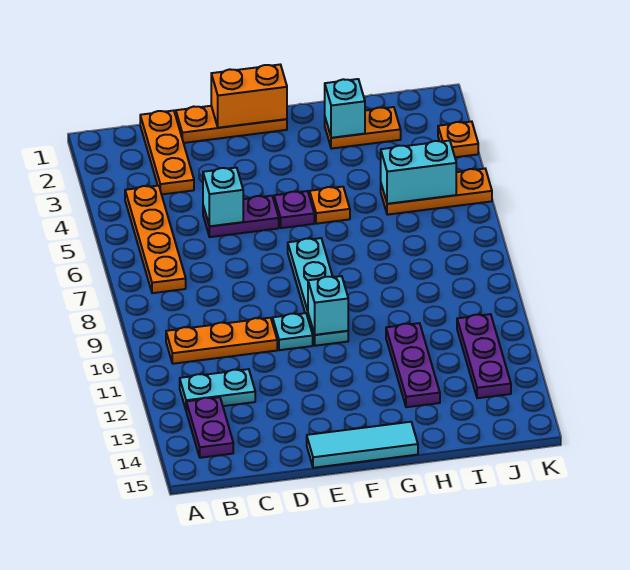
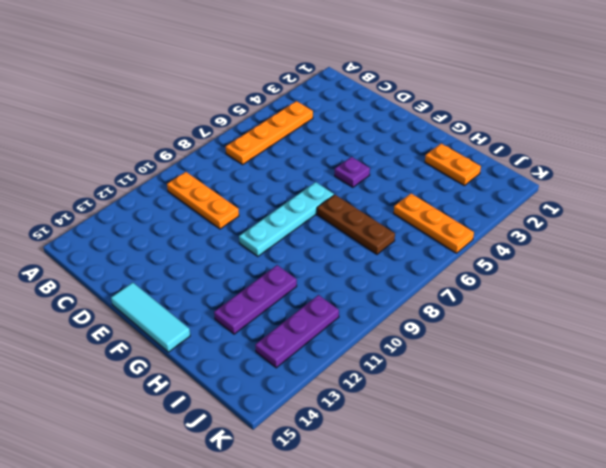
brown 1x3 plate [317,195,395,254] -> none
none -> cyan 1x2 plate [180,369,255,409]
none -> purple 1x2 plate [186,397,233,458]
none -> orange 1x3 plate [140,111,194,194]

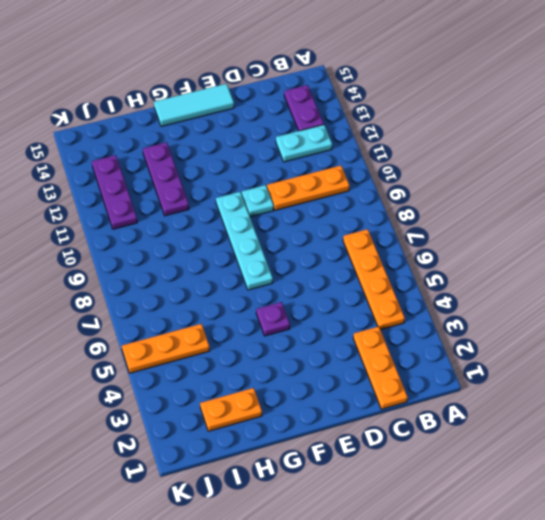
none -> orange 1x3 plate [176,106,287,143]
none -> purple 1x2 plate [203,196,279,237]
none -> orange 1x1 plate [310,187,350,224]

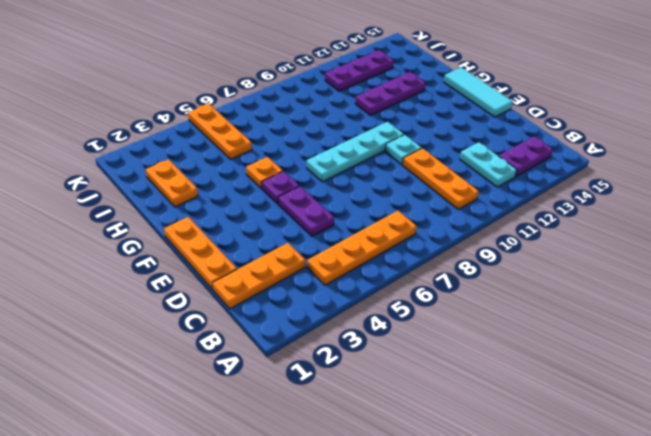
none -> orange 1x1 plate [438,122,478,157]
none -> cyan 1x1 brick [203,168,243,226]
none -> orange 1x2 brick [211,65,287,128]

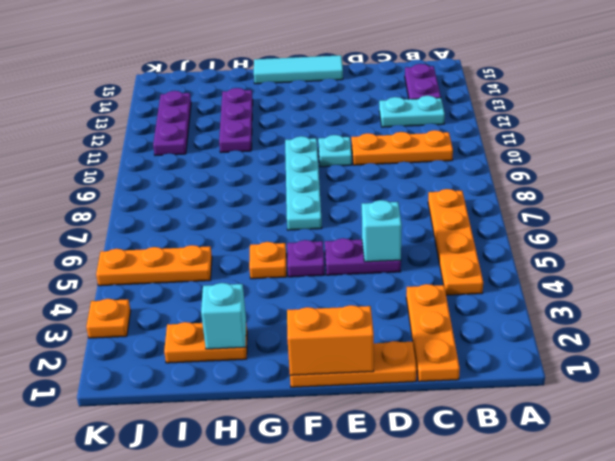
none -> cyan 1x1 brick [308,276,348,335]
none -> cyan 1x2 brick [381,141,456,204]

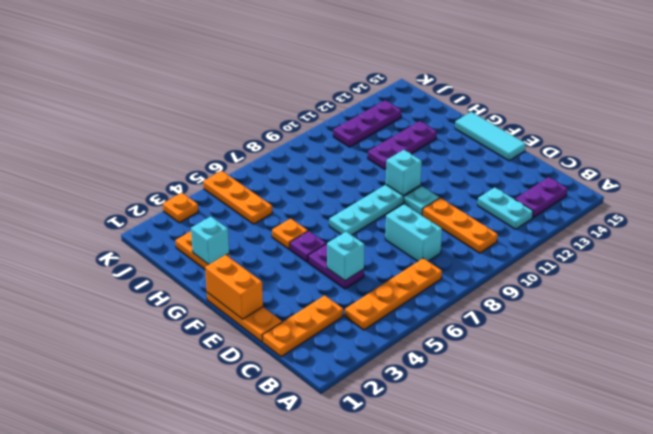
cyan 1x2 brick [385,204,442,261] -> cyan 1x2 brick moved to [381,141,456,204]

